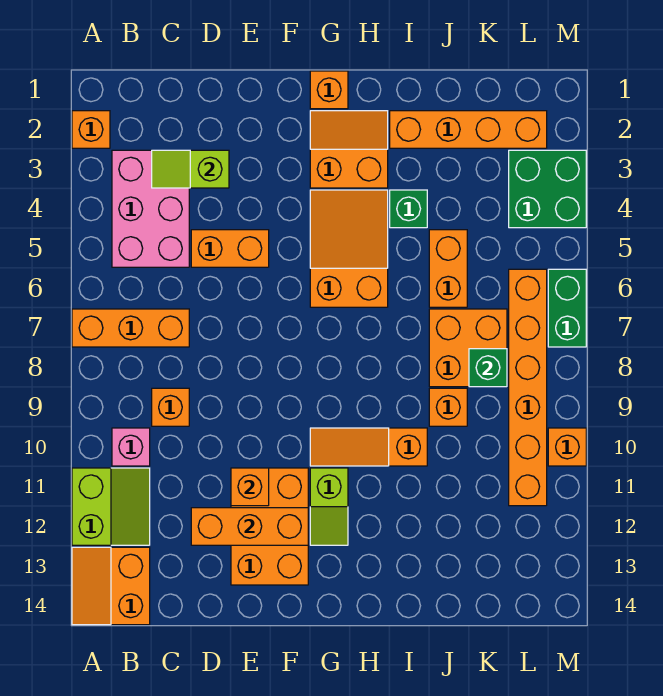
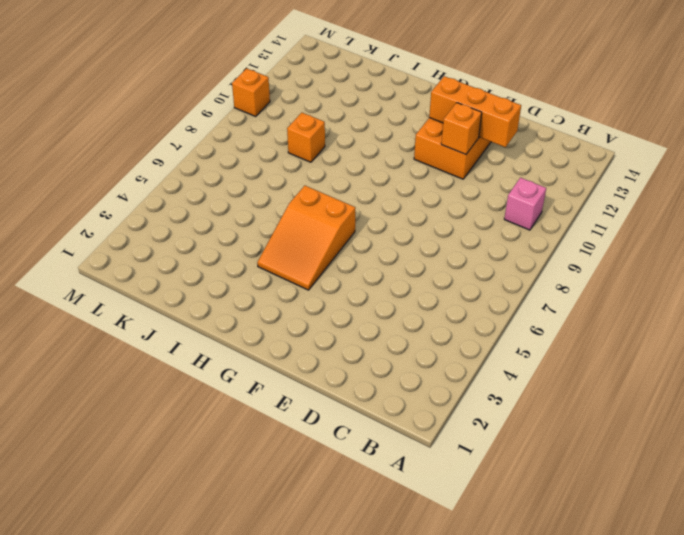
none -> orange 1x1 brick [72,111,110,148]
none -> orange 1x3 brick [72,309,189,347]
none -> lime 2x2 slope [72,468,150,545]

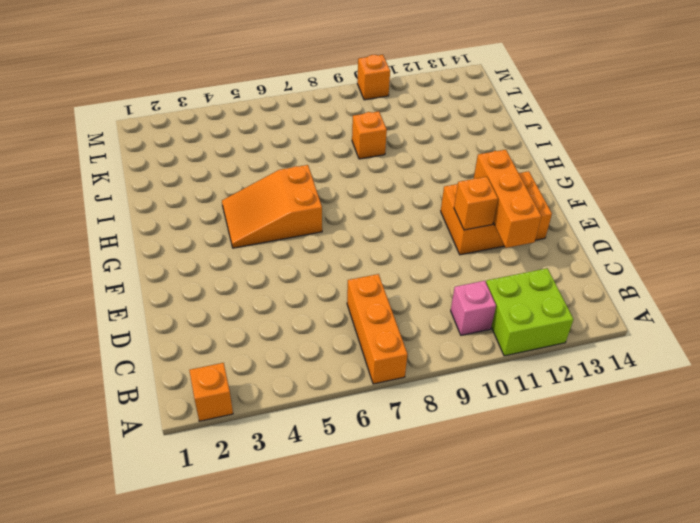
lime 2x2 brick [486,268,573,356] -> lime 2x2 slope [72,468,150,545]
none -> orange 2x2 slope [72,547,150,625]
none -> pink 2x3 brick [112,150,189,267]
none -> orange 1x1 brick [152,388,189,426]

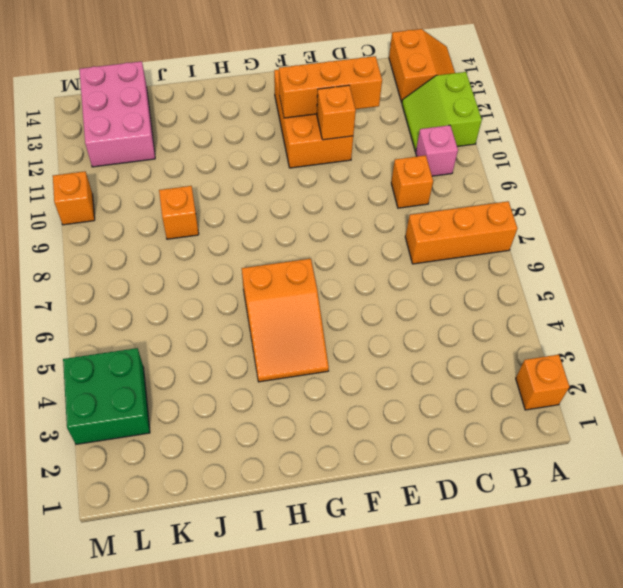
pink 2x3 brick [79,61,155,167] -> pink 2x3 brick moved to [112,150,189,267]
none -> orange 1x2 brick [191,230,269,267]
none -> orange 1x1 brick [310,71,348,109]
none -> orange 2x2 slope [310,111,388,188]

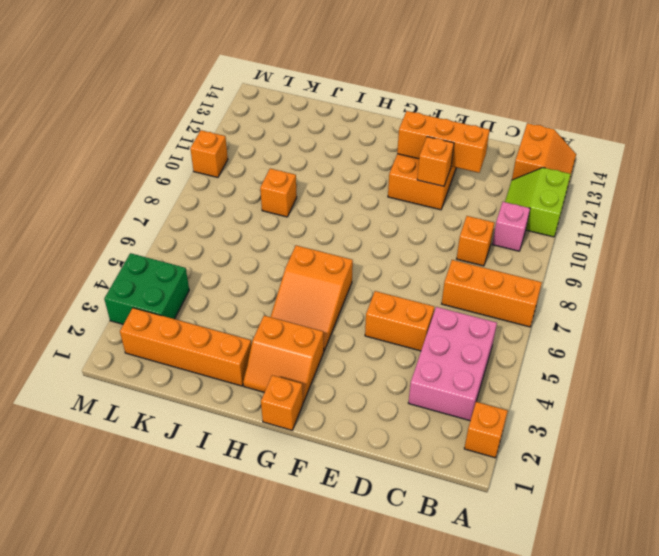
none -> orange 1x3 slope [310,428,427,466]
none -> lime 1x2 slope [310,468,348,545]
none -> green 1x1 brick [390,190,427,228]

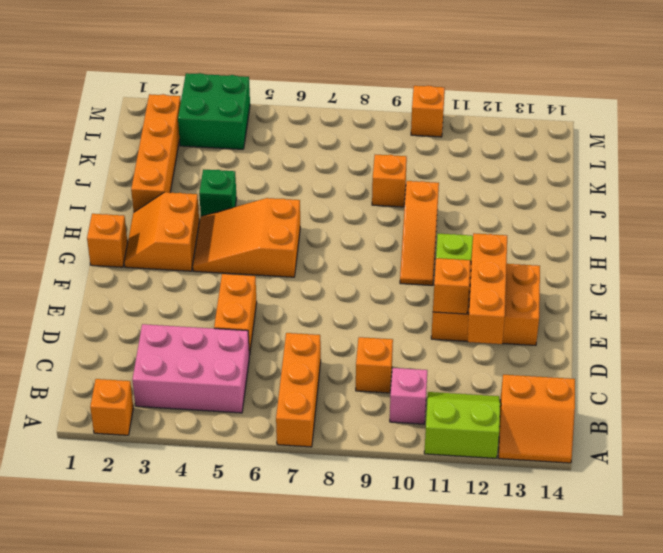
none -> orange 1x2 brick [429,230,467,307]
none -> orange 2x2 brick [429,309,507,387]
none -> orange 1x6 brick [509,269,547,506]

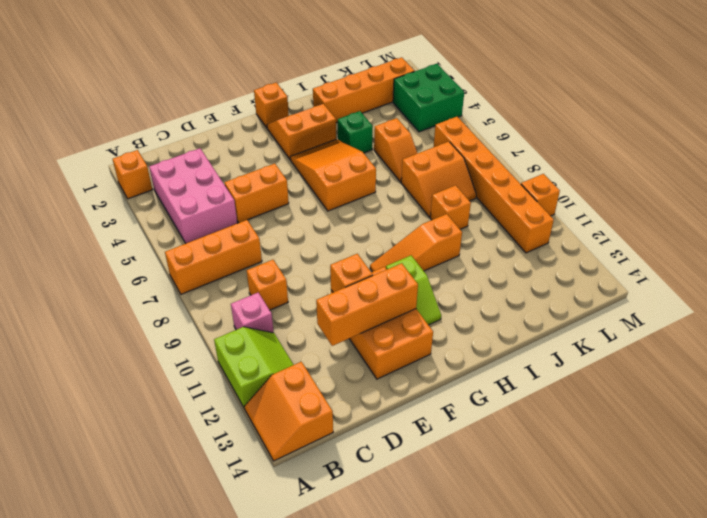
orange 1x2 slope [374,118,417,182] -> orange 1x2 brick [429,230,467,307]
orange 2x2 slope [401,142,476,217] -> orange 2x2 brick [429,309,507,387]
none -> green 1x2 brick [548,269,586,347]
none -> lime 1x2 slope [152,150,229,188]
none -> green 1x1 brick [469,349,507,387]

